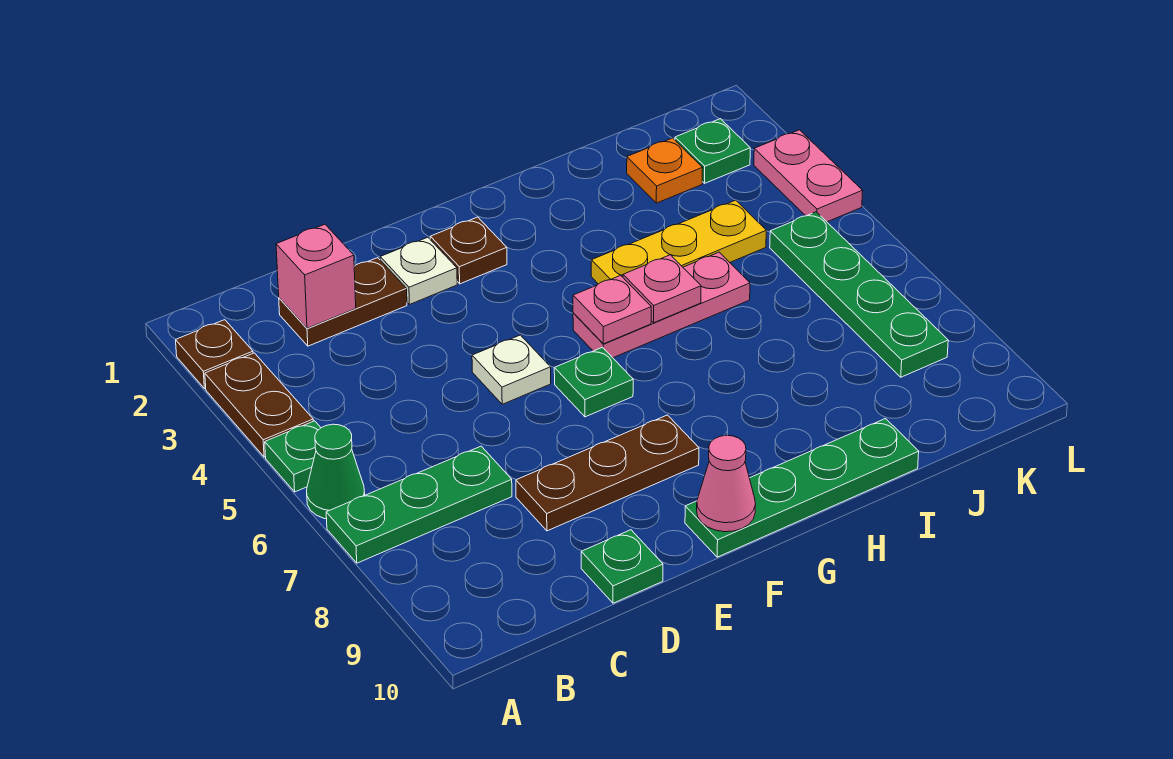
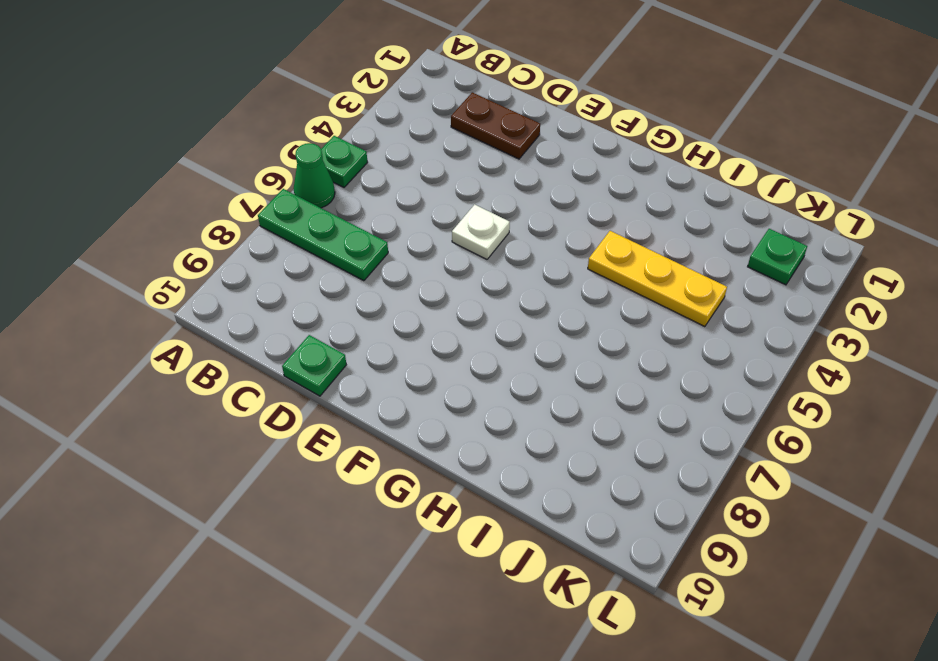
none -> brown 1x1 plate [176,320,253,389]
none -> brown 1x2 plate [205,353,313,457]
none -> brown 1x3 plate [516,415,699,531]

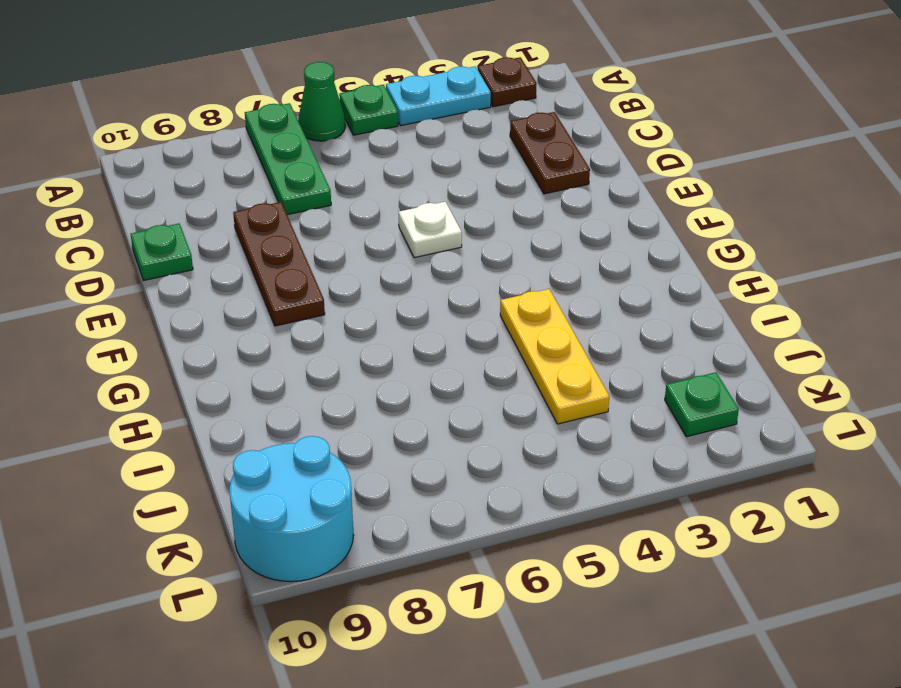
cyan 1x2 plate [386,66,491,126] -> brown 1x2 plate [205,353,313,457]
cyan 2x2 round brick [230,436,354,582] -> none
none -> white 1x1 plate [380,237,457,305]
none -> brown 1x1 plate [430,217,507,284]
none -> green 1x1 plate [554,347,633,417]

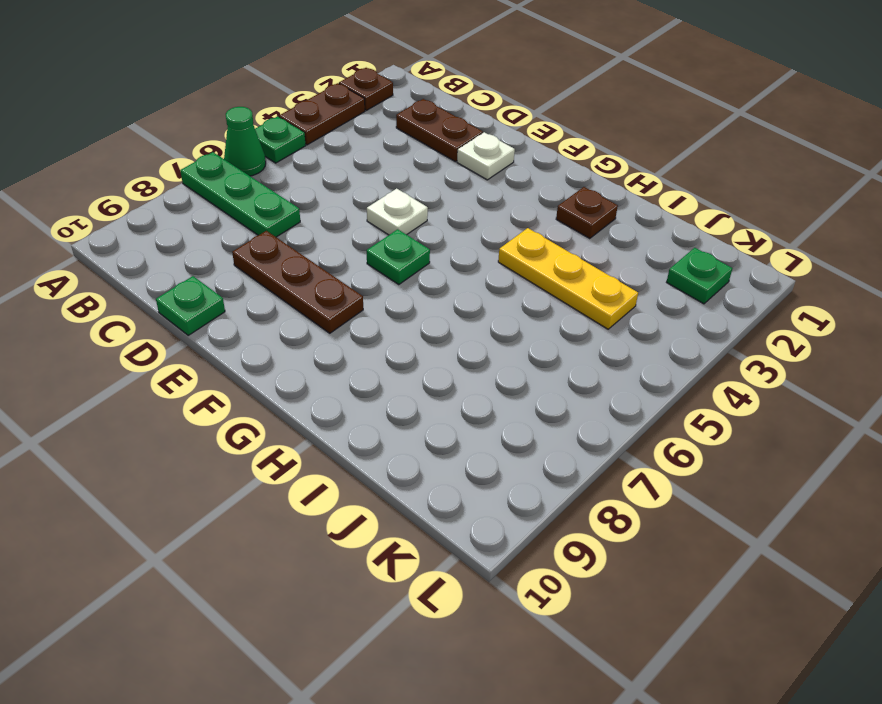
brown 1x1 plate [556,187,618,239] -> brown 1x1 plate moved to [430,217,507,284]
none -> green 1x4 plate [685,419,919,557]
none -> pink 1x3 plate [573,252,750,358]
none -> orange 1x1 plate [627,138,703,203]

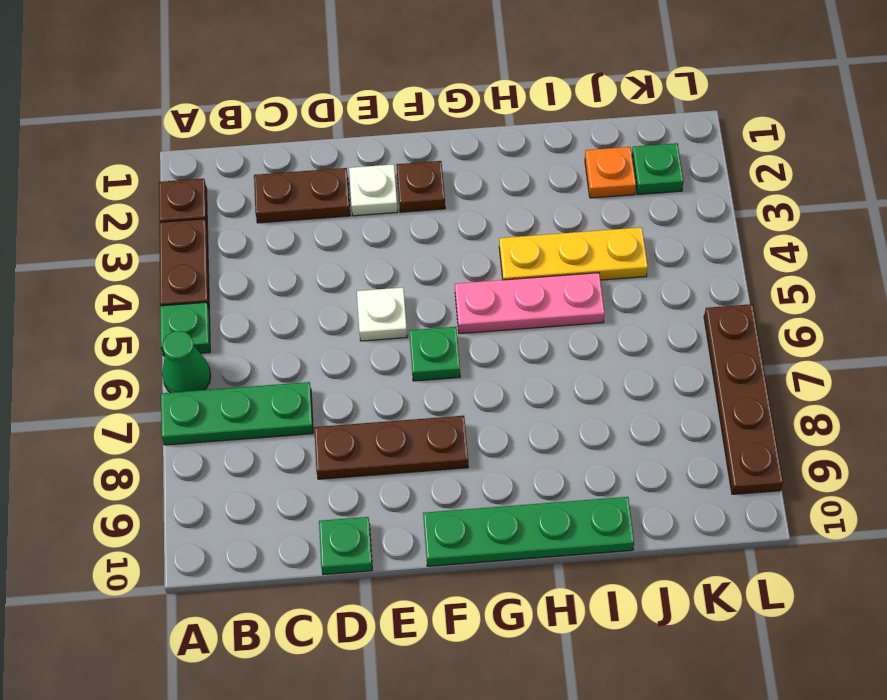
brown 1x4 plate [704,304,783,494] -> none
none -> green 1x4 plate [770,212,948,377]
none -> pink 1x2 plate [754,130,863,222]
none -> pink 1x1 brick [276,224,356,328]

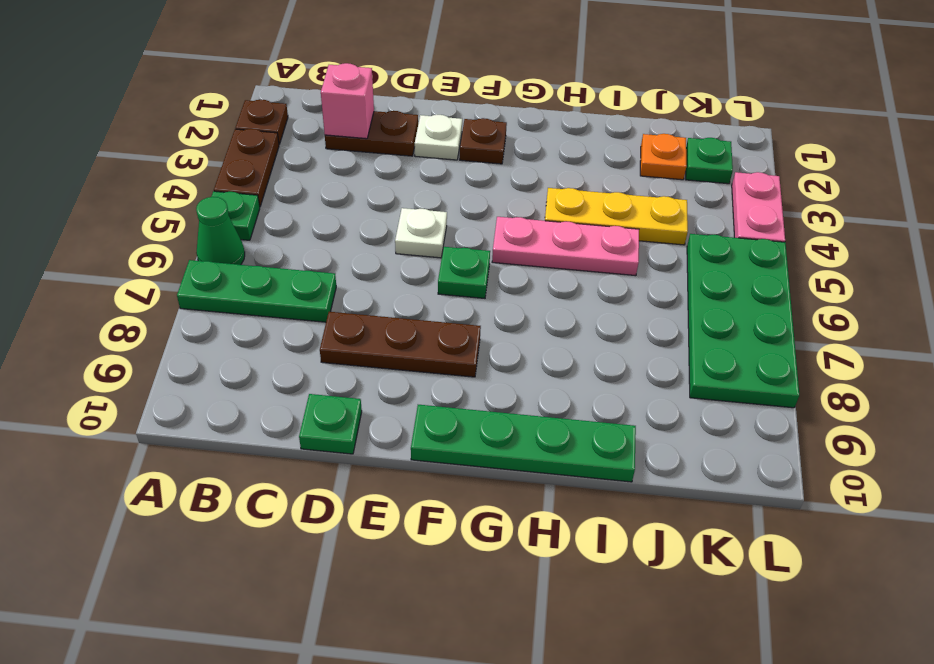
green 2x4 plate [687,234,799,408] -> green 1x4 plate [770,212,948,377]
none -> pink 1x1 cone [697,435,756,532]
none -> pink 1x1 plate [573,275,651,344]
none -> pink 1x1 plate [623,255,701,323]

